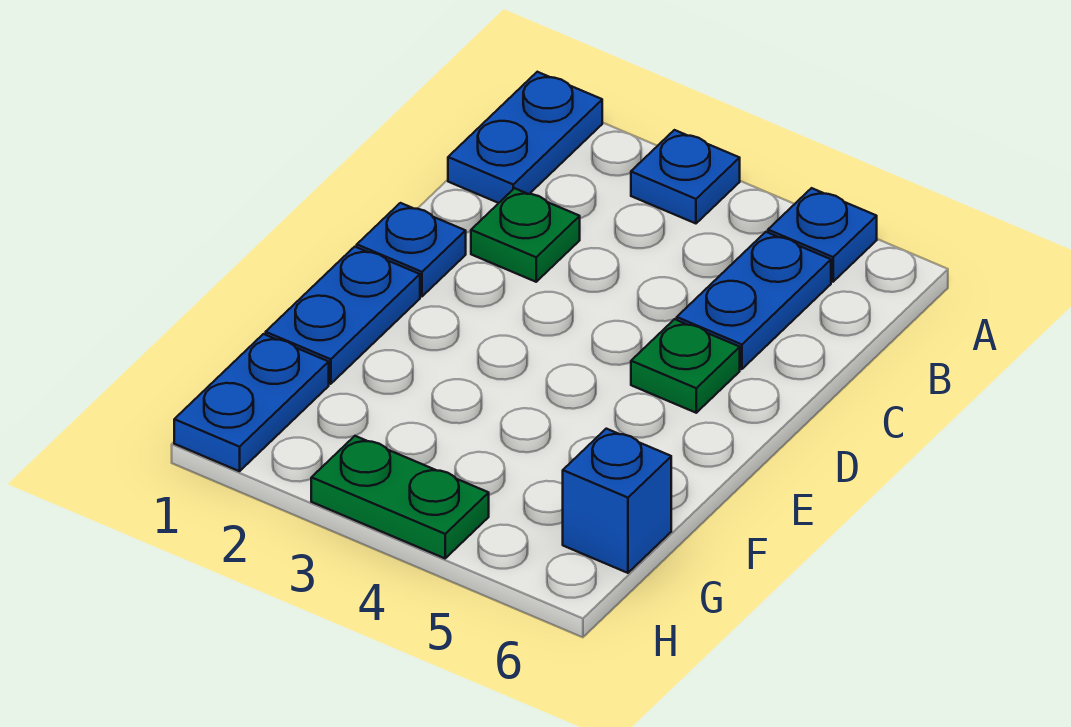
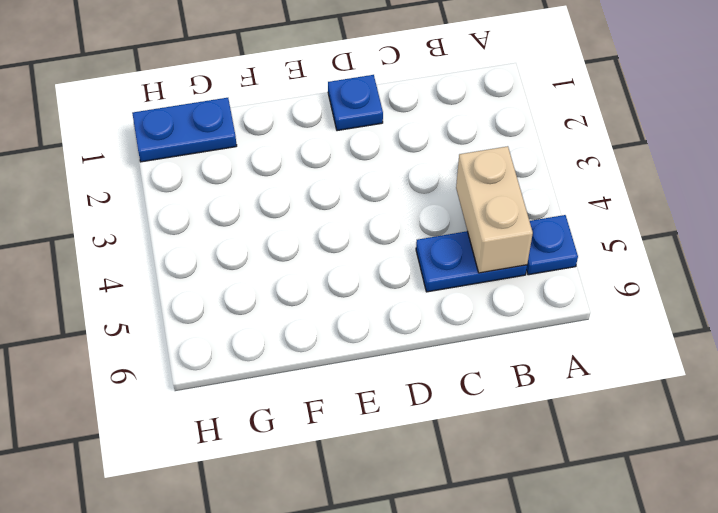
tan 1x2 brick [456,146,533,273] -> none
none -> blue 1x2 plate [448,72,602,203]
none -> blue 1x1 plate [631,130,740,223]

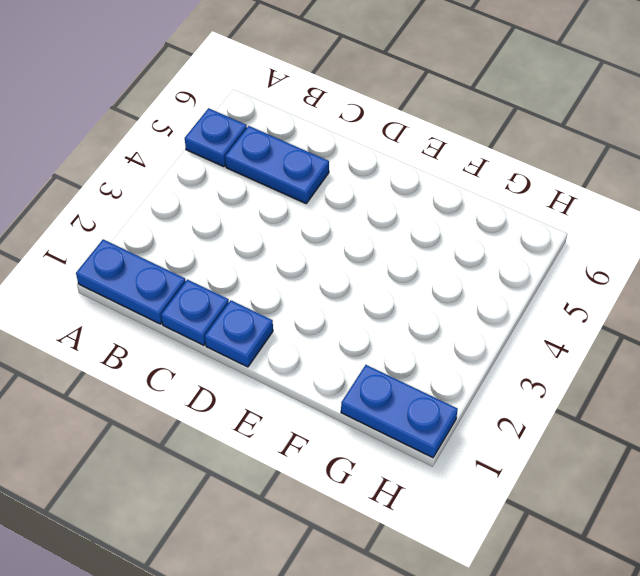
blue 1x1 plate [161,280,229,345] -> blue 1x1 plate moved to [631,130,740,223]
none -> green 1x1 plate [471,188,580,282]
none -> green 1x1 plate [631,319,740,413]

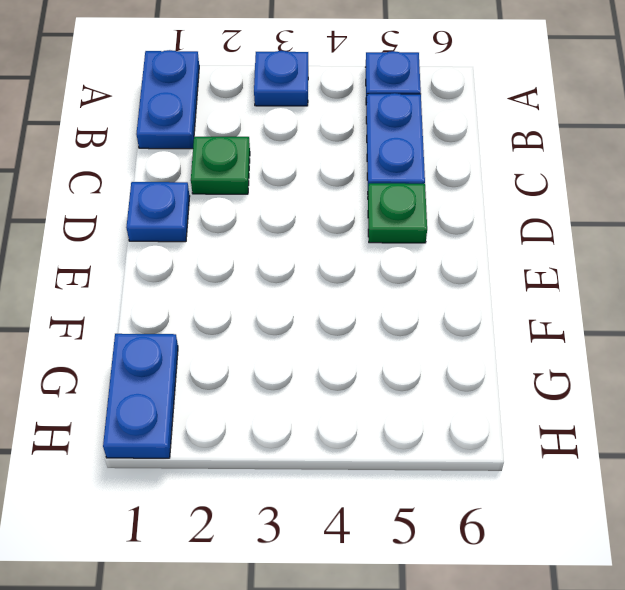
none -> blue 1x2 plate [266,247,420,384]
none -> blue 1x1 brick [563,429,671,573]

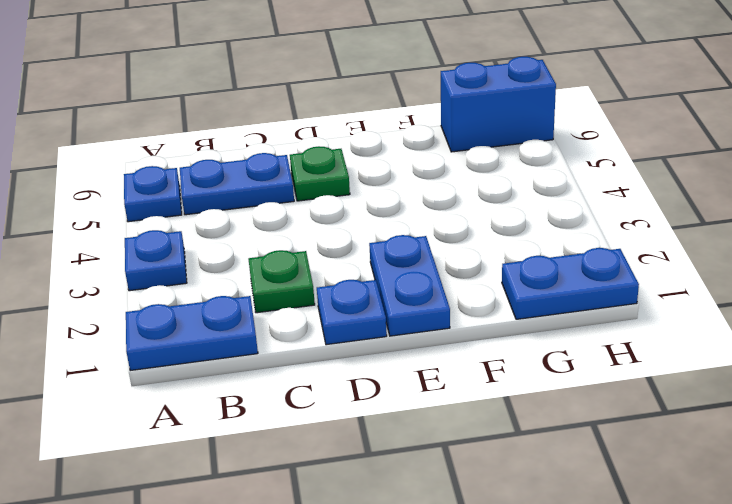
blue 1x2 plate [369,235,450,336] -> blue 1x2 plate turned to [266,247,420,384]
blue 1x2 brick [441,57,556,152] -> blue 1x1 brick [563,429,671,573]
none -> green 1x2 plate [311,436,489,558]

